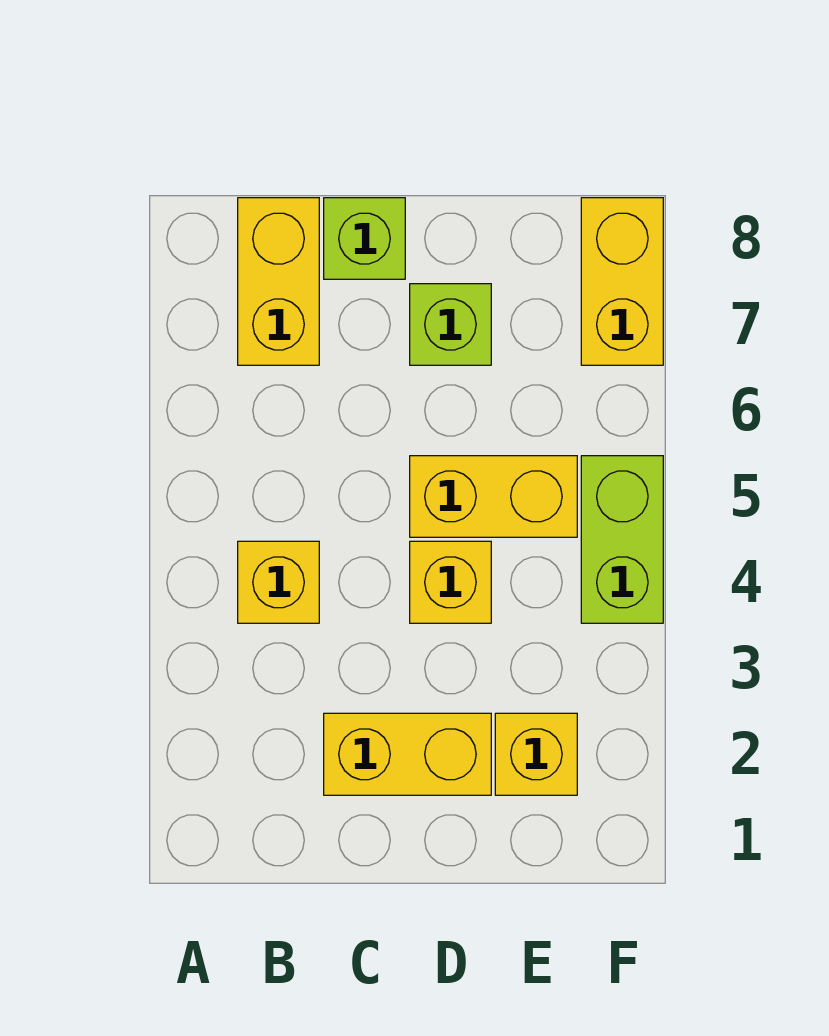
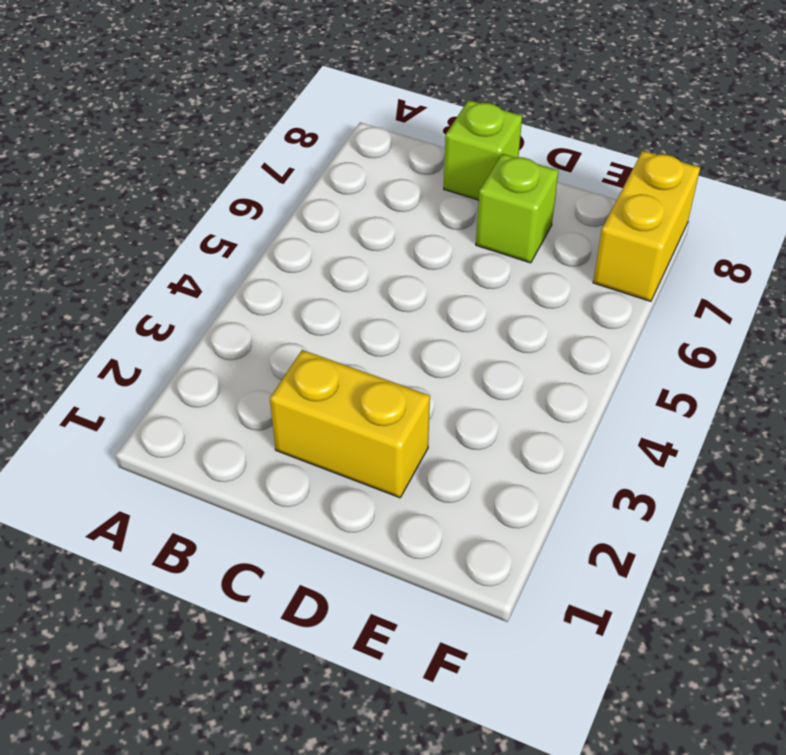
none -> yellow 1x1 brick [238,541,319,623]
none -> yellow 1x2 brick [238,198,319,365]

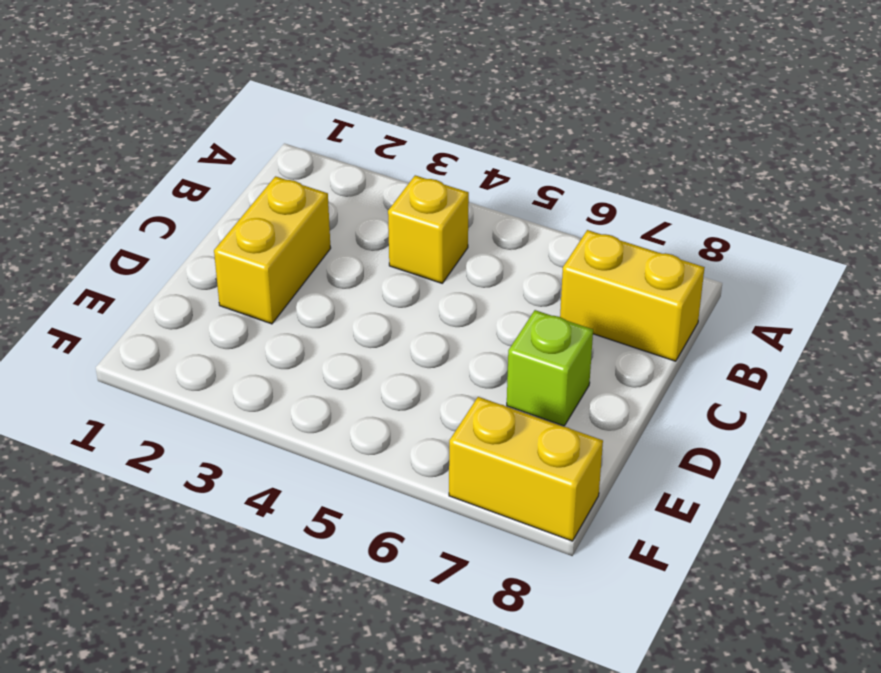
none -> lime 1x1 brick [324,198,405,279]
none -> yellow 1x1 brick [410,541,491,623]

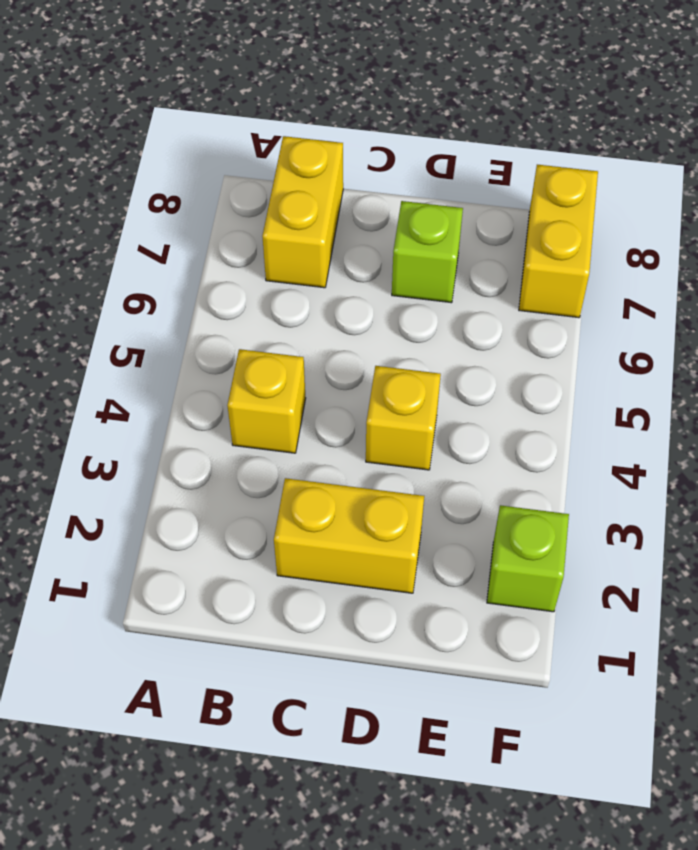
lime 1x1 brick [487,505,569,612] -> lime 1x1 brick moved to [324,198,405,279]
none -> yellow 1x2 brick [410,456,577,537]
none -> yellow 1x1 brick [495,713,577,795]

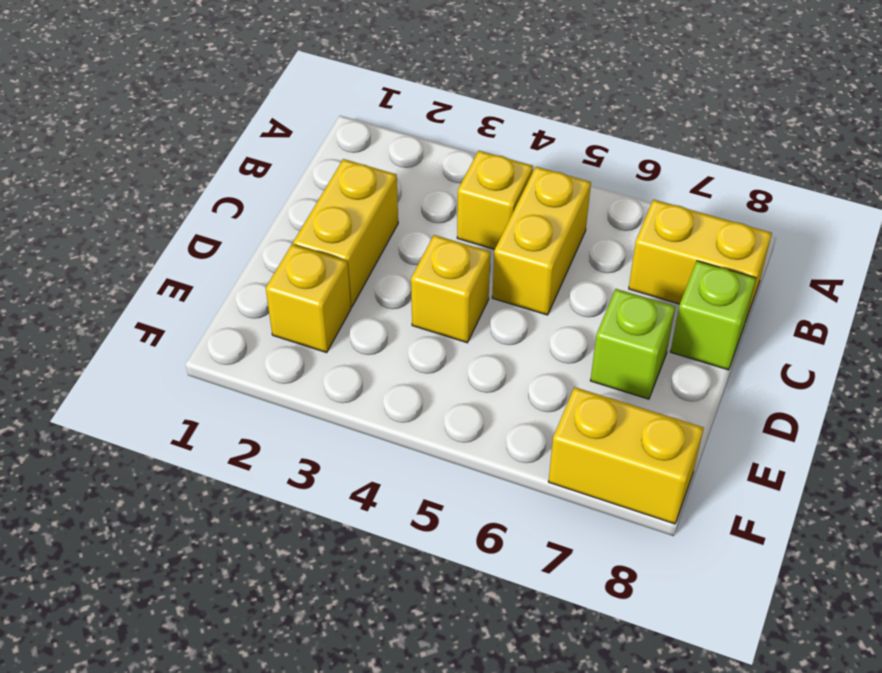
yellow 1x2 brick [492,167,591,315] -> yellow 1x2 brick moved to [410,456,577,537]
none -> lime 1x2 brick [581,456,663,623]

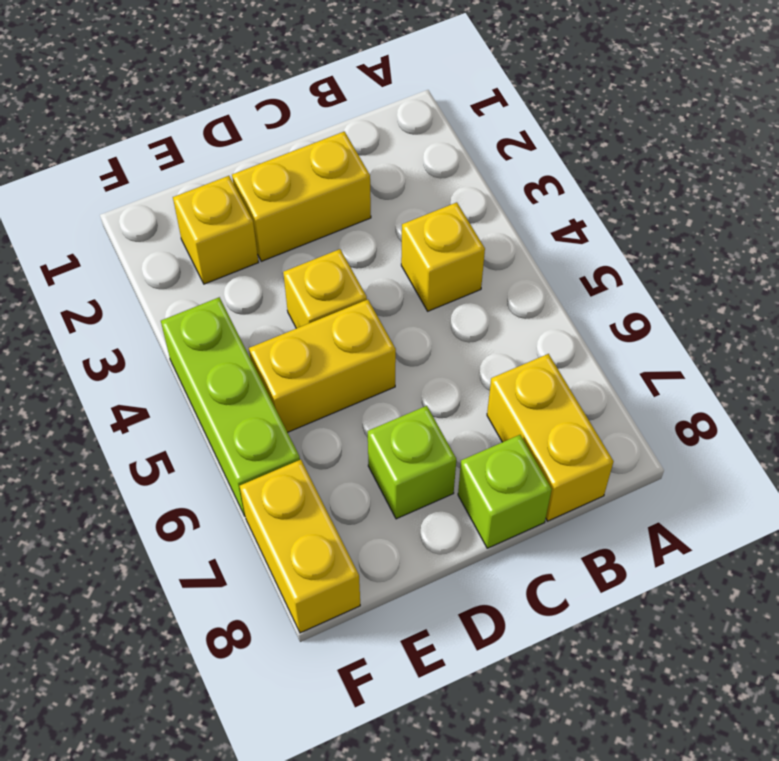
lime 1x3 brick [161,297,300,516] -> lime 1x2 brick [581,456,663,623]

